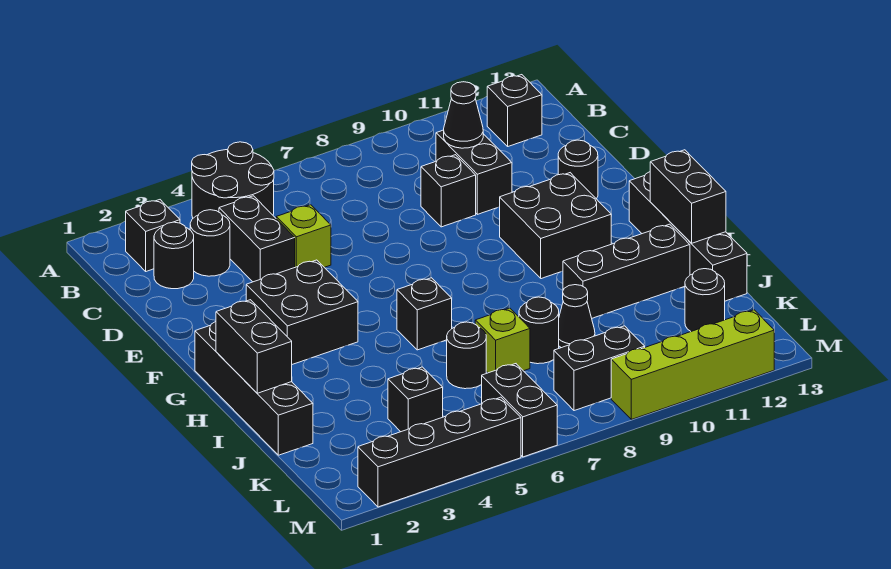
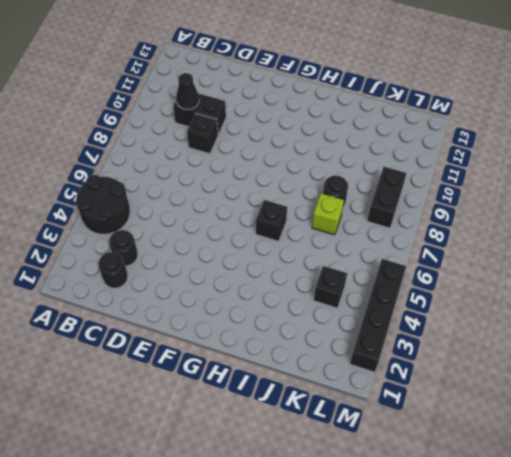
none -> black 1x1 brick [126,200,180,271]
none -> black 1x1 brick [487,75,542,146]
none -> black 1x2 brick [219,196,295,282]

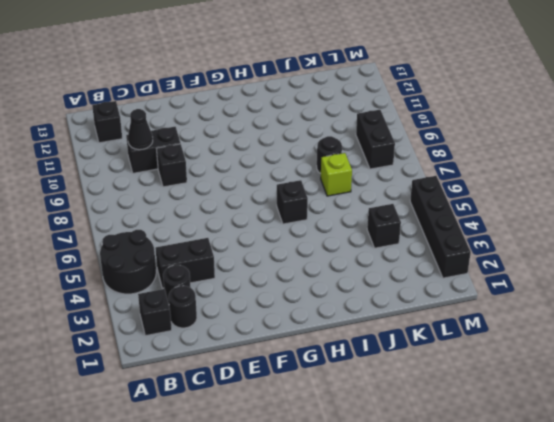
none -> lime 1x1 brick [276,205,331,267]
none -> black 1x1 round brick [558,140,598,199]
none -> black 2x2 brick [246,260,358,364]

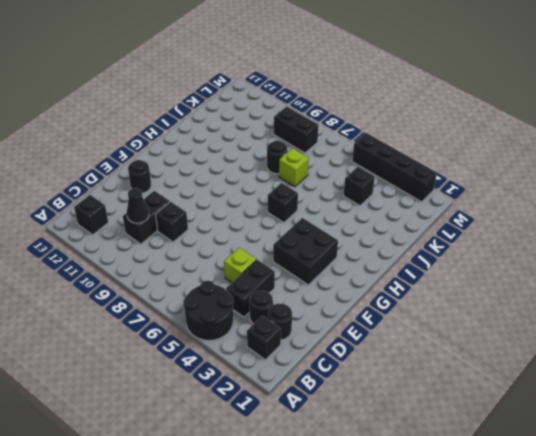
none -> black 2x2 brick [500,173,611,279]
none -> black 1x4 brick [195,322,313,455]
none -> black 1x4 brick [629,172,747,301]

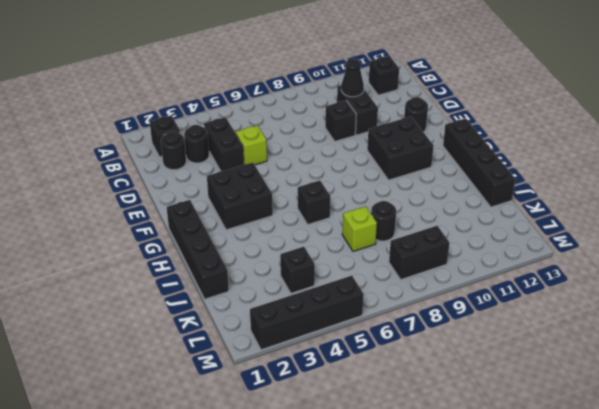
none -> black 2x2 round brick [192,142,274,218]
none -> black 1x3 brick [563,224,690,318]
none -> black 1x1 round brick [447,322,486,389]

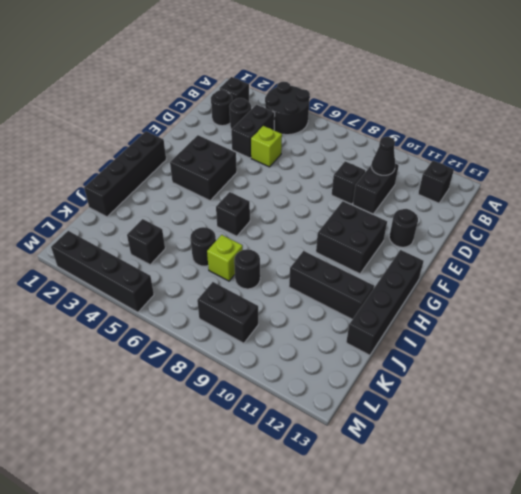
none -> black 1x1 cone [559,285,595,348]
none -> black 1x1 round brick [685,269,725,331]
none -> black 1x2 brick [482,364,557,457]

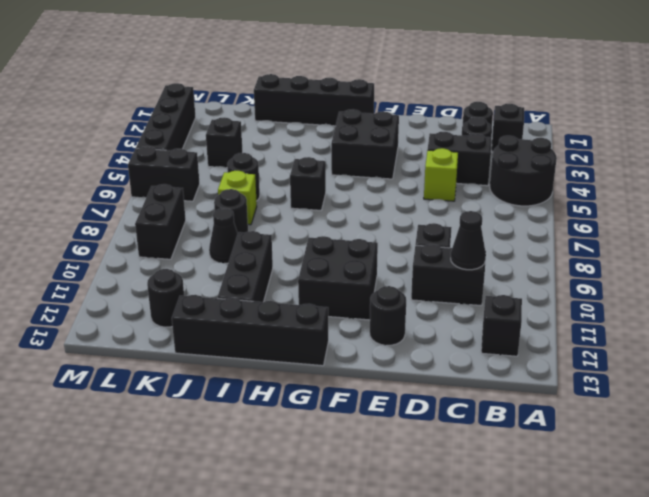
none -> lime 1x4 brick [611,310,774,419]
none -> black 1x2 brick [216,300,292,393]
none -> black 1x2 brick [650,150,726,243]

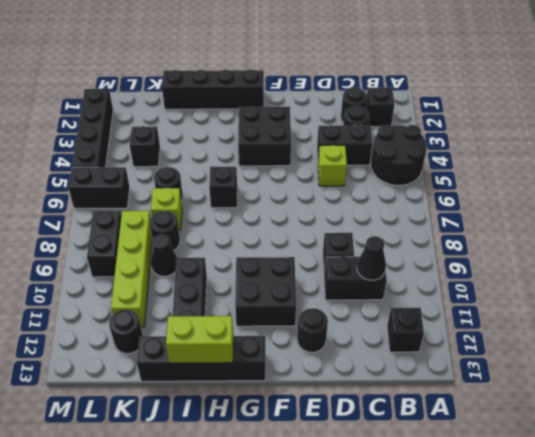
lime 1x2 brick [166,316,233,363] -> black 1x2 brick [650,150,726,243]
lime 1x4 brick [111,211,152,327] -> lime 1x4 brick moved to [611,310,774,419]
none -> black 1x2 brick [216,300,292,393]

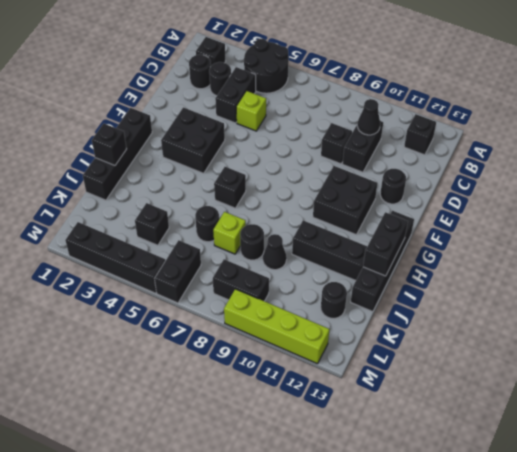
black 1x1 brick [92,123,127,165] -> black 1x2 brick [216,300,292,393]

